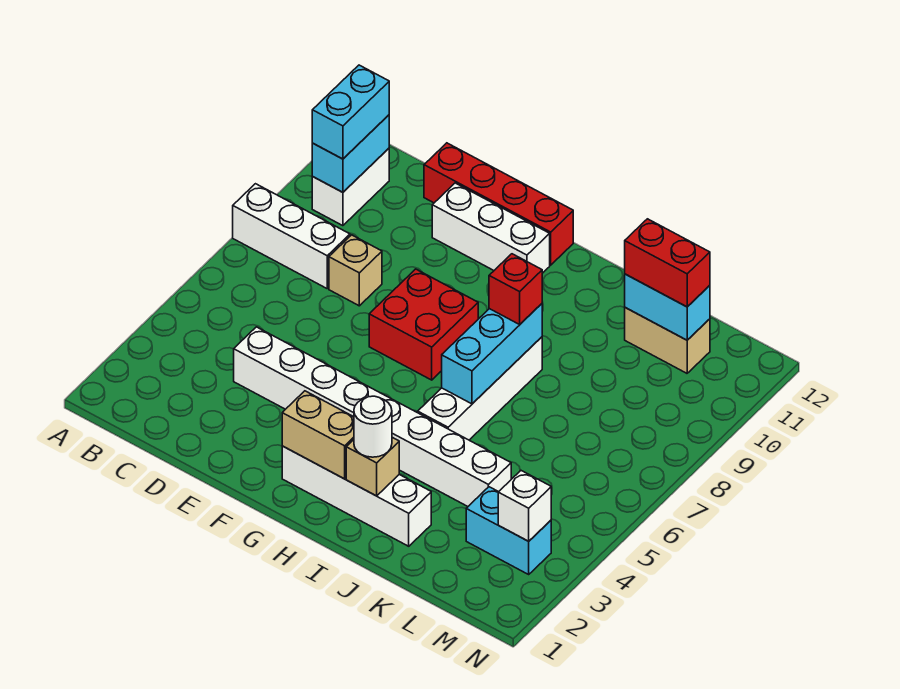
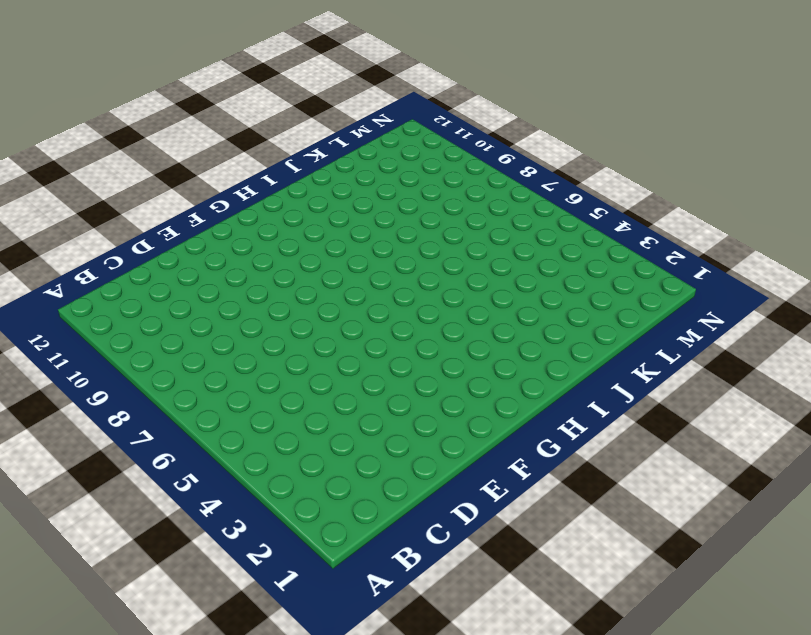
none -> white 1x3 brick [233,184,350,288]
none -> white 1x2 brick [312,148,389,226]
none -> white 1x8 brick [234,327,511,506]

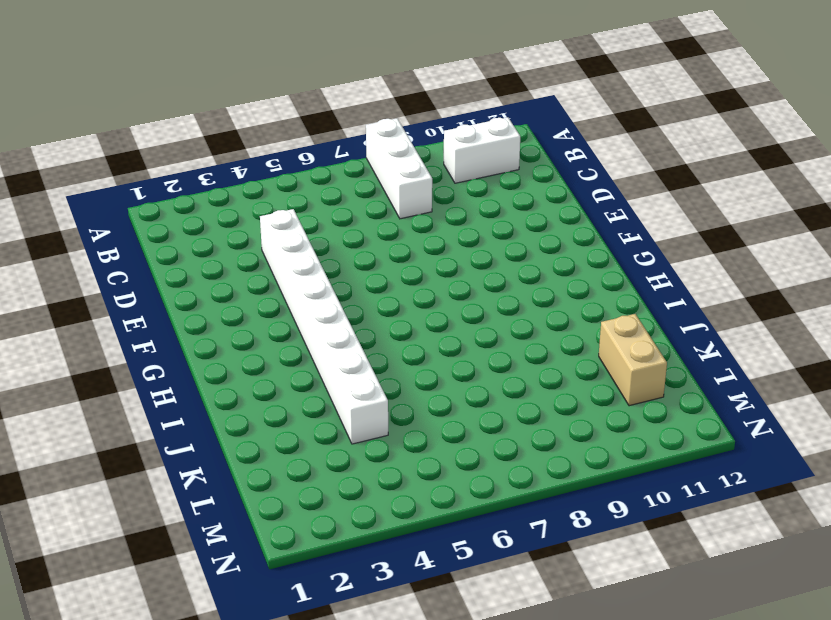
none -> tan 1x1 brick [329,235,382,306]
none -> red 1x4 brick [424,143,573,265]
none -> white 1x3 brick [432,183,550,273]

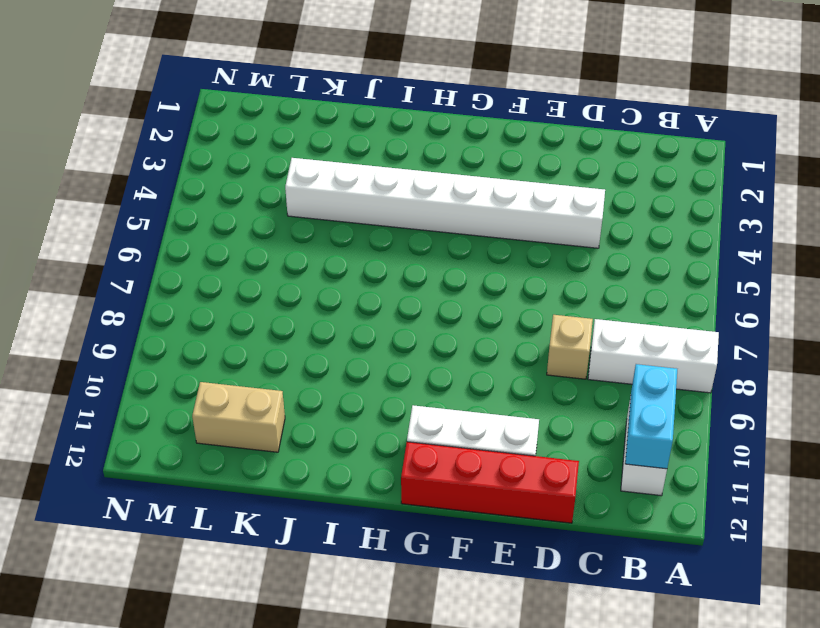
none -> red 2x2 brick [369,269,478,380]
none -> white 1x4 brick [282,446,431,546]
none -> white 1x4 brick [418,337,542,440]

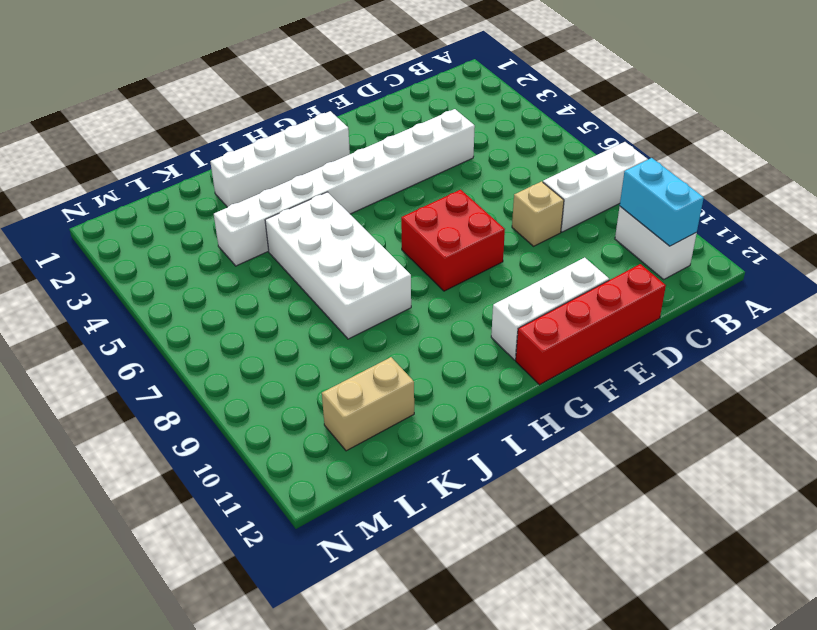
white 2x4 brick [265,192,411,339] -> white 1x4 brick [418,337,542,440]
none -> cyan 1x2 brick [466,487,551,574]
none -> tan 1x2 brick [282,391,354,479]
none -> tan 1x1 brick [346,437,399,496]

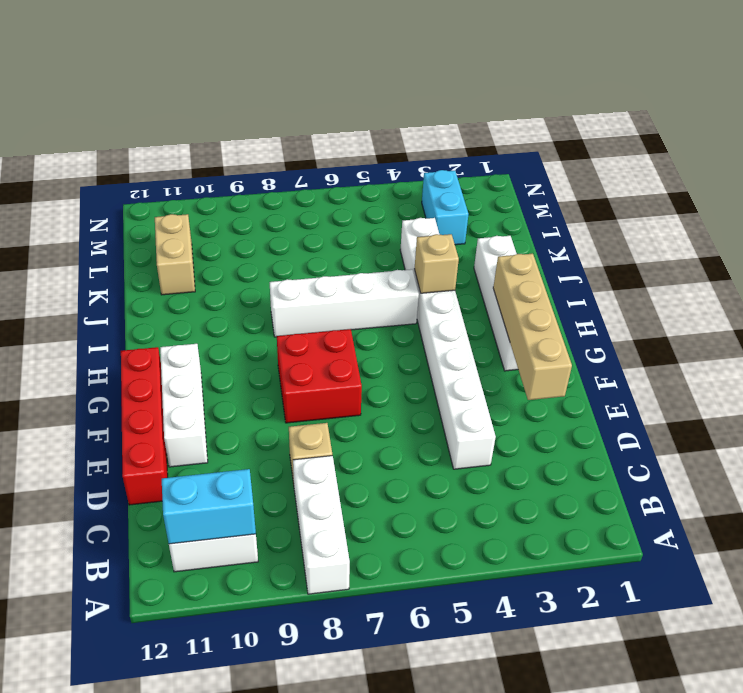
tan 1x4 brick [493,254,572,400] -> tan 1x2 brick [282,391,354,479]
tan 1x1 brick [414,234,459,293] -> tan 1x1 brick moved to [346,437,399,496]
none -> cyan 1x3 brick [442,304,542,404]
none -> cyan 1x2 brick [625,274,710,340]
none -> white 1x1 brick [498,471,551,541]

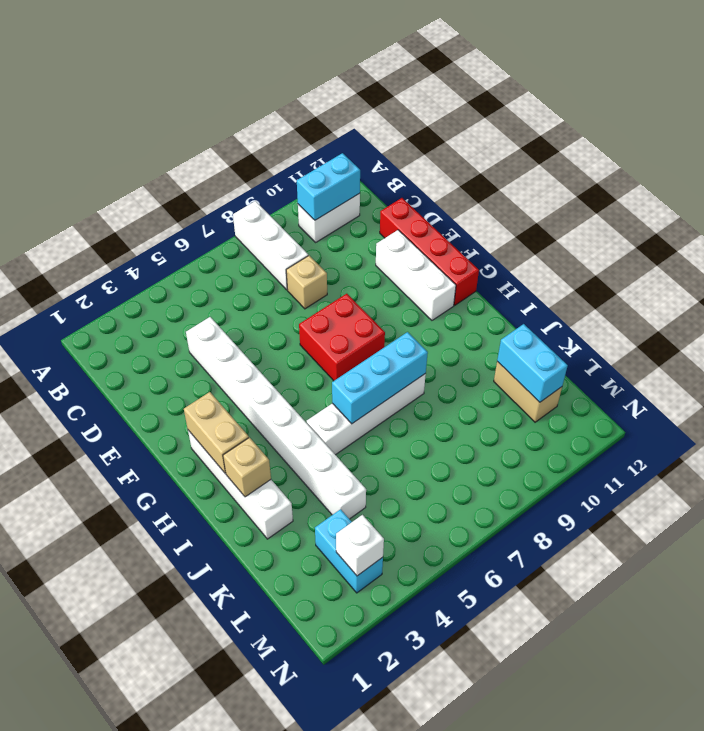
none -> cyan 1x2 brick [312,65,389,159]
none -> white 1x1 round brick [354,396,392,457]
none -> red 1x1 brick [489,254,542,324]

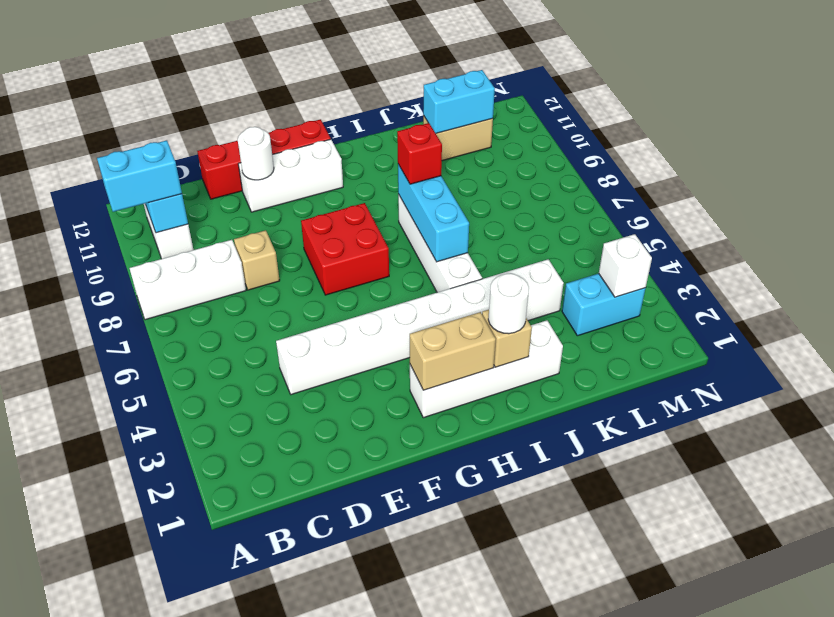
cyan 1x2 brick [97,140,182,212] -> cyan 1x2 brick turned to [312,65,389,159]
white 1x1 round brick [238,127,274,180] -> none
none -> red 1x2 brick [625,219,710,307]

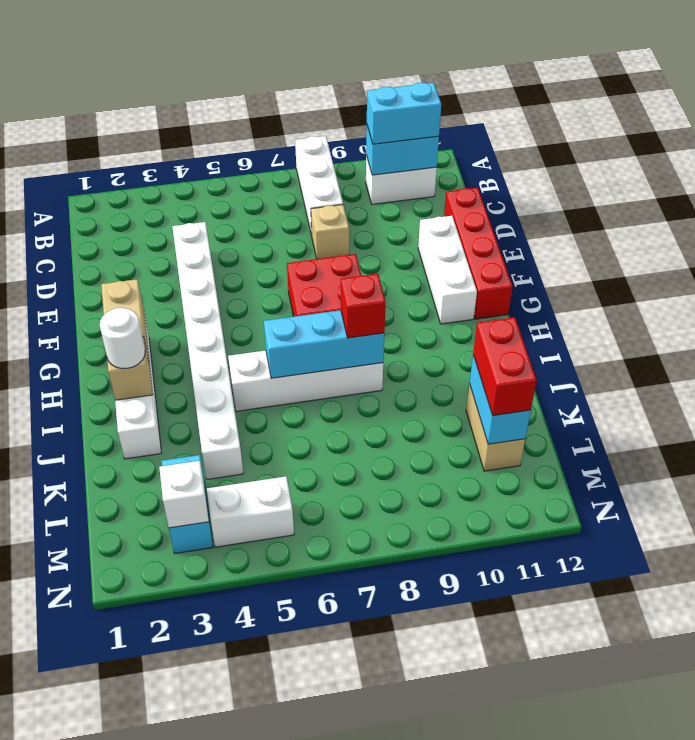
white 1x2 brick [207,477,294,547] -> none

